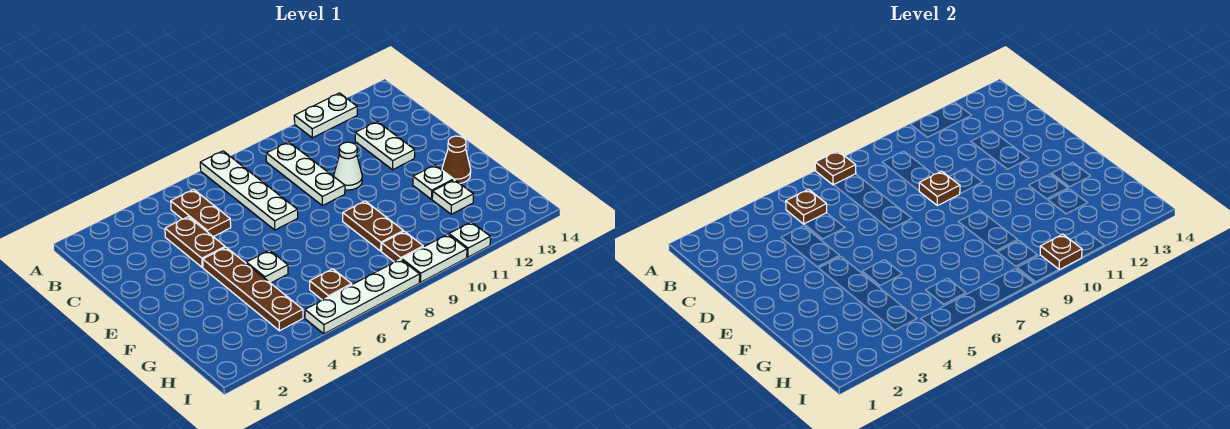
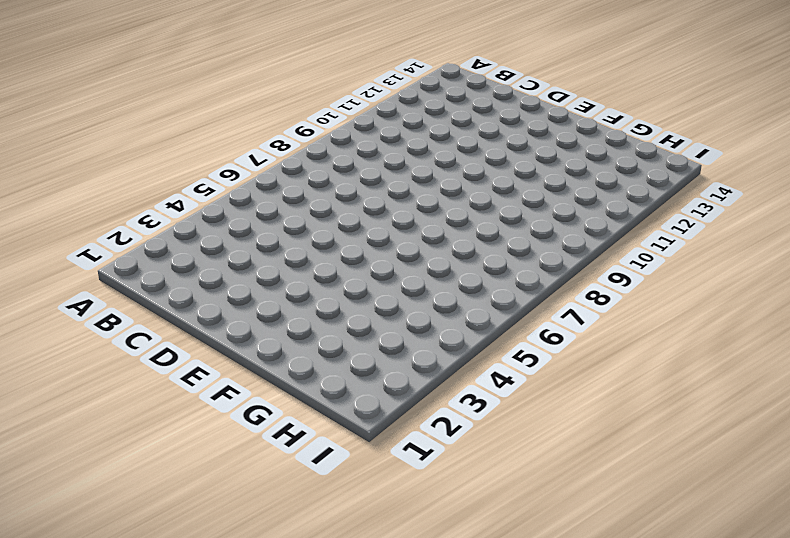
none -> white 1x4 plate [200,151,298,230]
none -> white 1x2 plate [294,93,357,138]
none -> brown 1x2 plate [171,189,231,237]

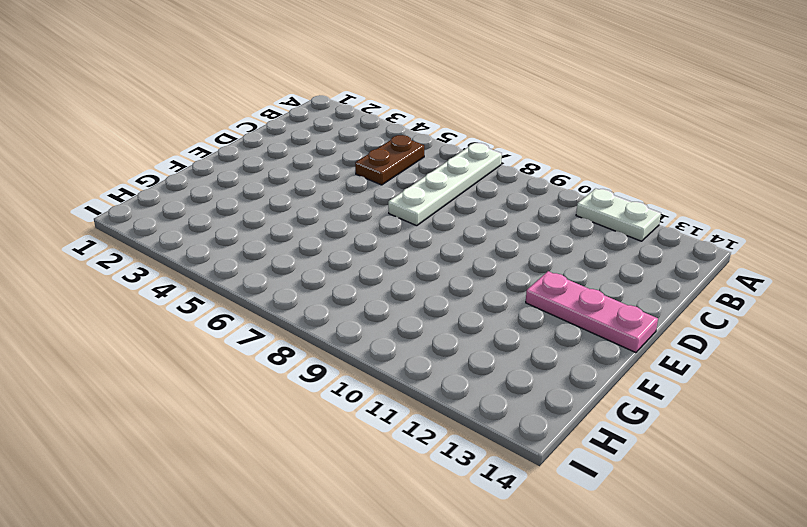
pink 1x3 plate [526,271,658,353] -> none
none -> white 1x3 plate [266,142,345,206]
none -> brown 1x2 plate [165,217,225,267]
none -> white 1x2 plate [355,122,415,170]

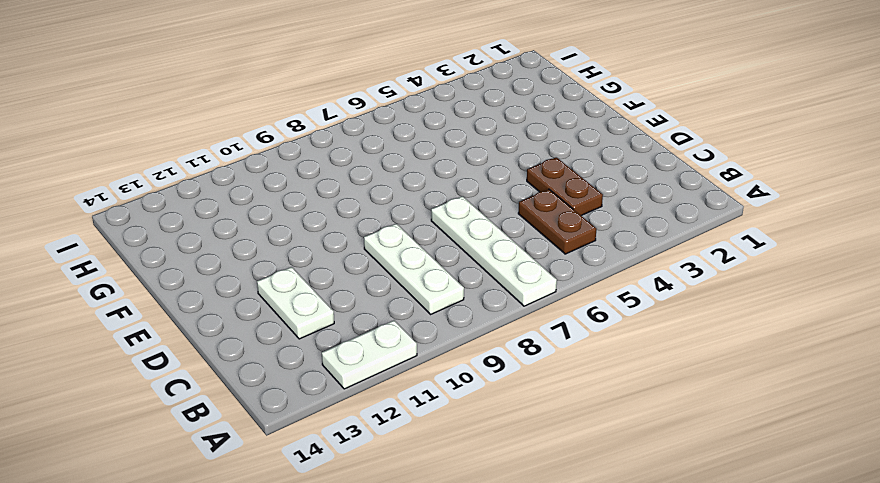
none -> white 1x1 cone [334,142,362,190]
none -> brown 1x4 plate [203,247,303,331]
none -> white 1x1 plate [246,250,288,283]

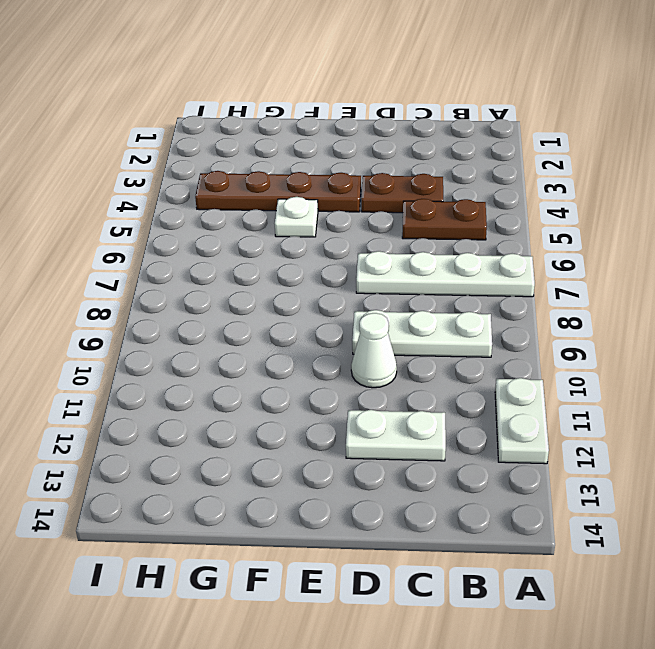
none -> brown 1x2 plate [343,201,404,251]
none -> white 1x1 plate [413,165,454,199]
none -> brown 1x1 cone [442,136,471,183]

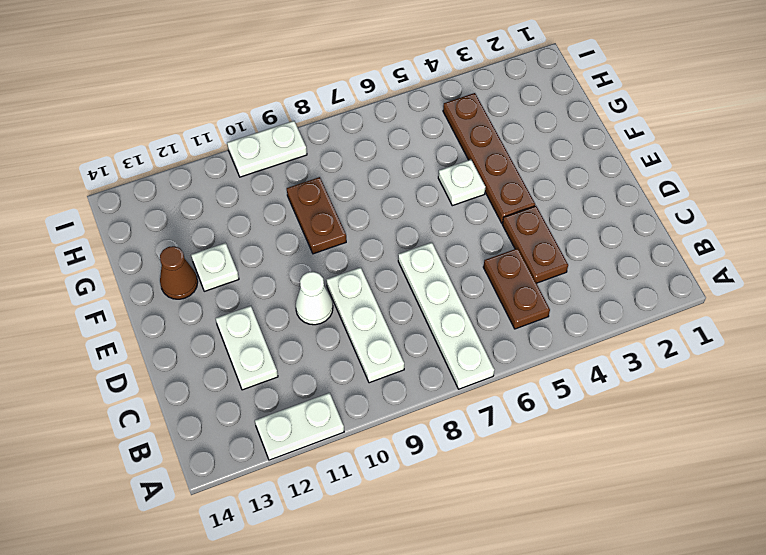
none -> white 1x1 plate [432,180,474,214]
none -> brown 1x1 plate [310,269,352,300]
none -> brown 1x1 plate [382,231,423,262]

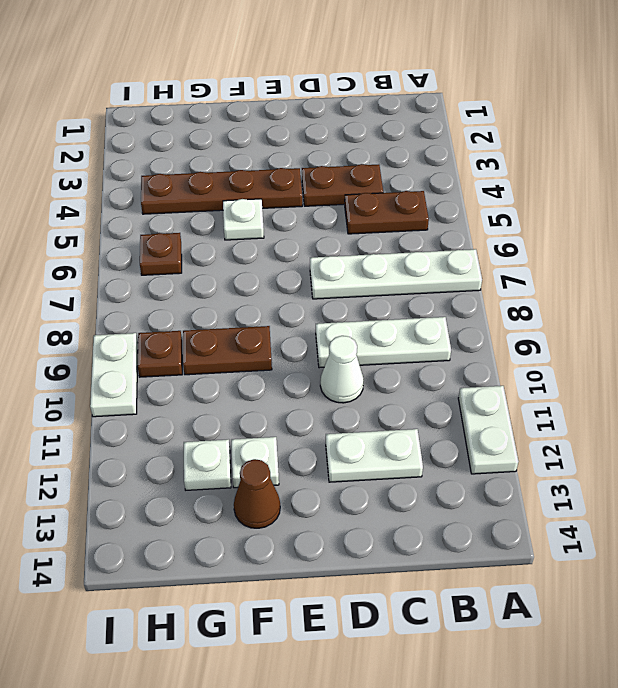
none -> white 1x4 plate [305,259,420,334]
none -> white 1x1 plate [449,222,490,257]
none -> brown 1x1 plate [815,151,856,185]

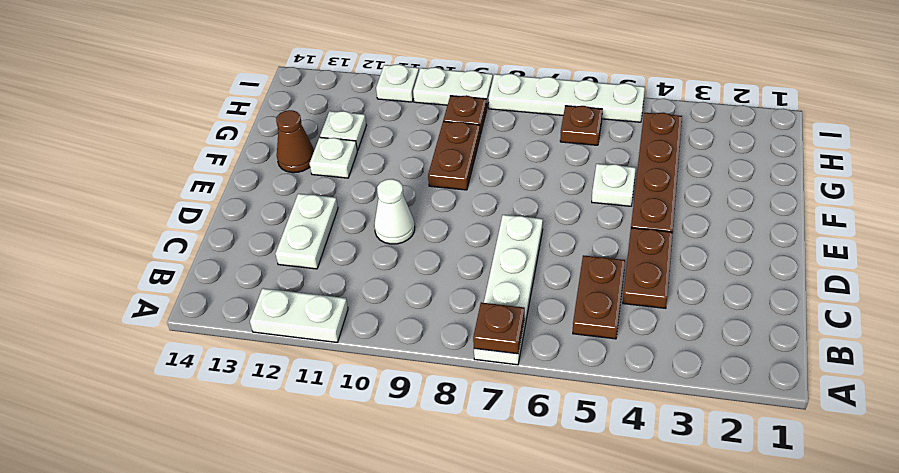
none -> white 1x3 plate [266,142,345,206]
none -> brown 1x1 plate [786,189,827,224]
none -> brown 1x1 plate [919,171,960,206]

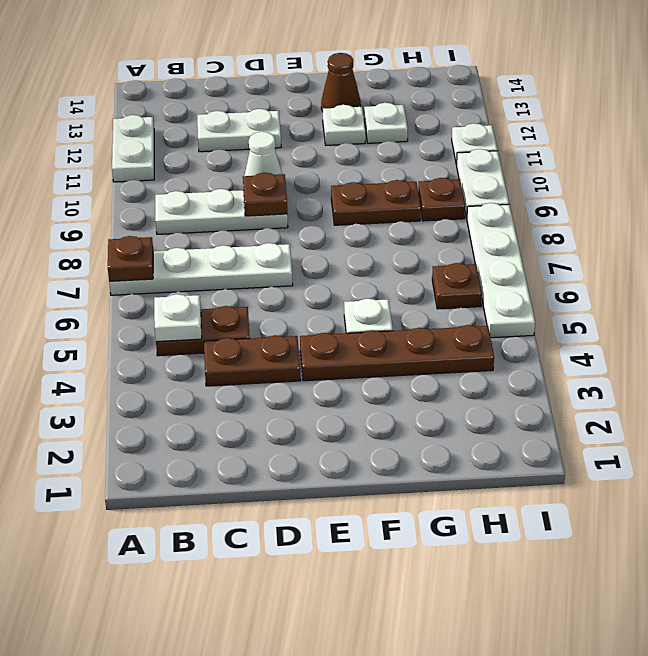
white 1x1 plate [154,294,202,342] -> brown 1x1 plate [786,189,827,224]
none -> brown 1x1 plate [1040,234,1082,270]

